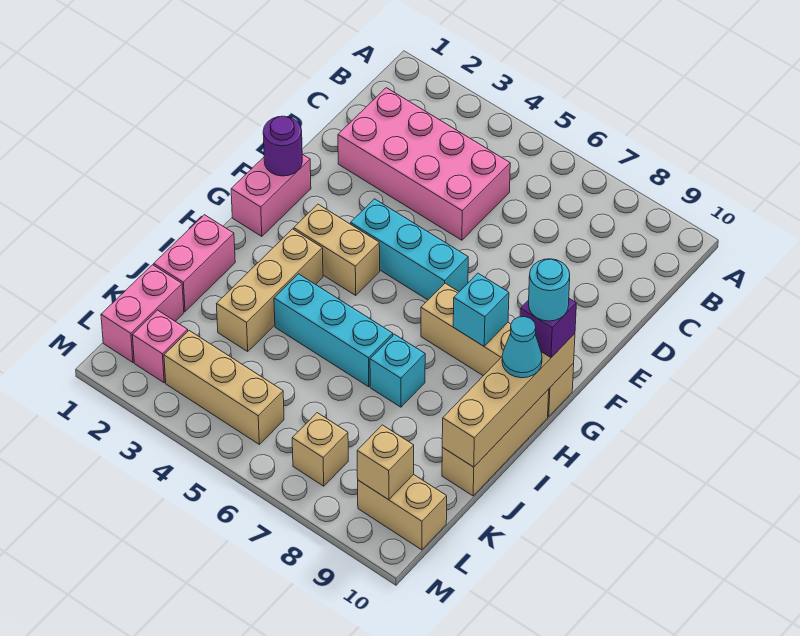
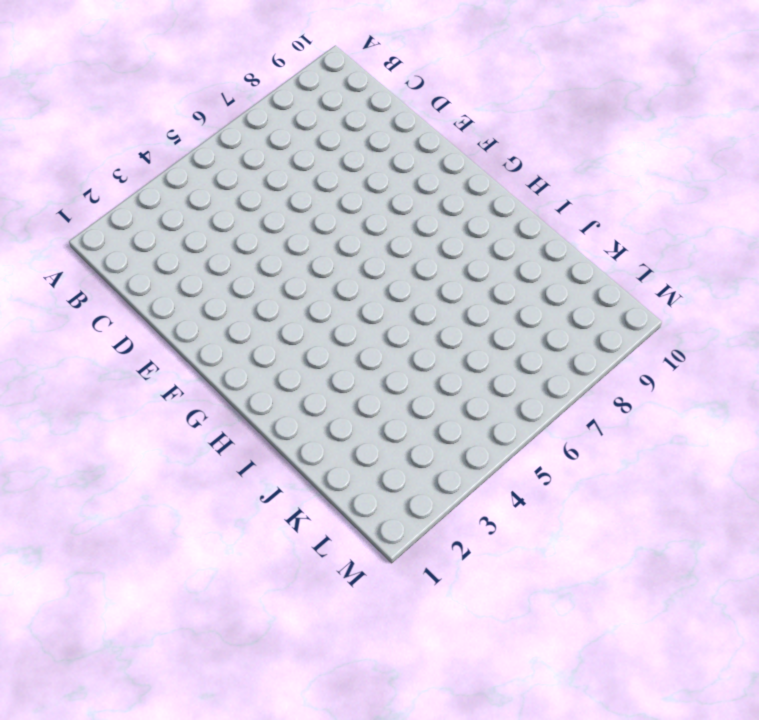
none -> pink 2x4 brick [338,88,510,240]
none -> pink 1x2 brick [231,154,311,236]
none -> cyan 1x3 brick [351,199,468,300]

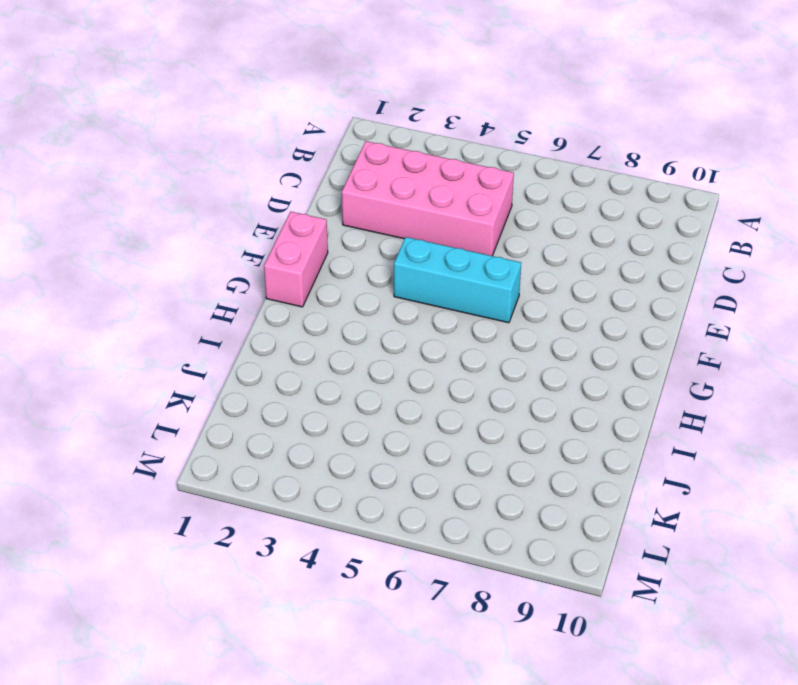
none -> tan 1x2 brick [294,204,380,295]
none -> tan 1x4 brick [421,283,574,417]
none -> tan 1x3 brick [217,229,323,351]

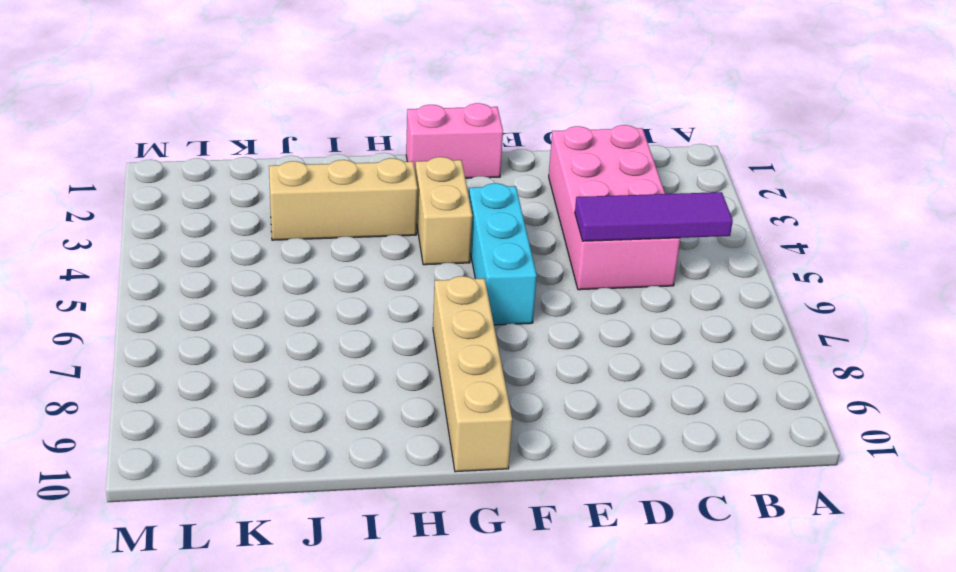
purple 1x3 tile [575,192,733,241] -> none
none -> tan 1x3 brick [442,389,549,496]
none -> pink 1x2 brick [154,215,235,311]
none -> cyan 1x3 brick [274,274,393,387]

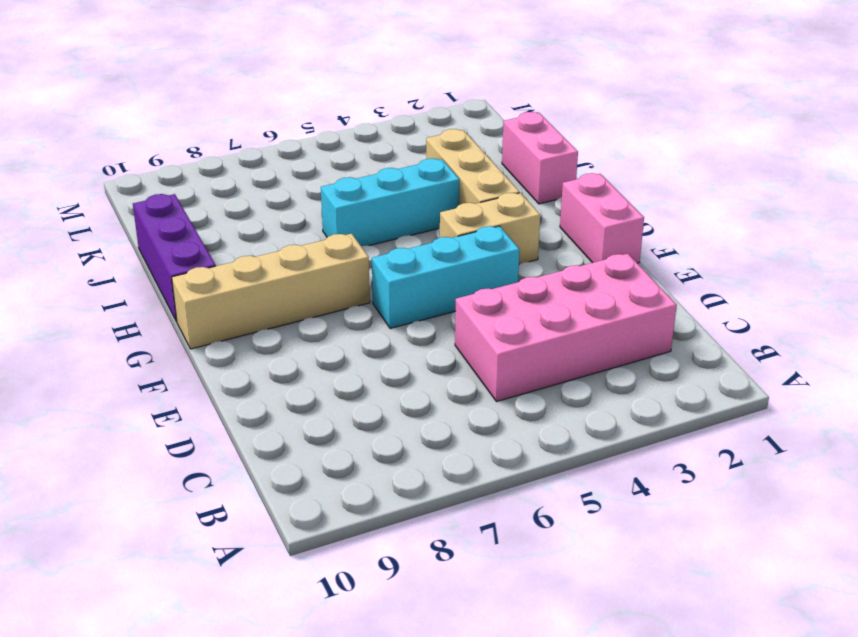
purple 1x3 brick [133,194,216,322] -> tan 1x3 brick [442,389,549,496]
none -> cyan 1x1 brick [370,334,425,407]
none -> pink 1x2 brick [101,265,184,362]
none -> pink 1x1 brick [132,310,188,383]

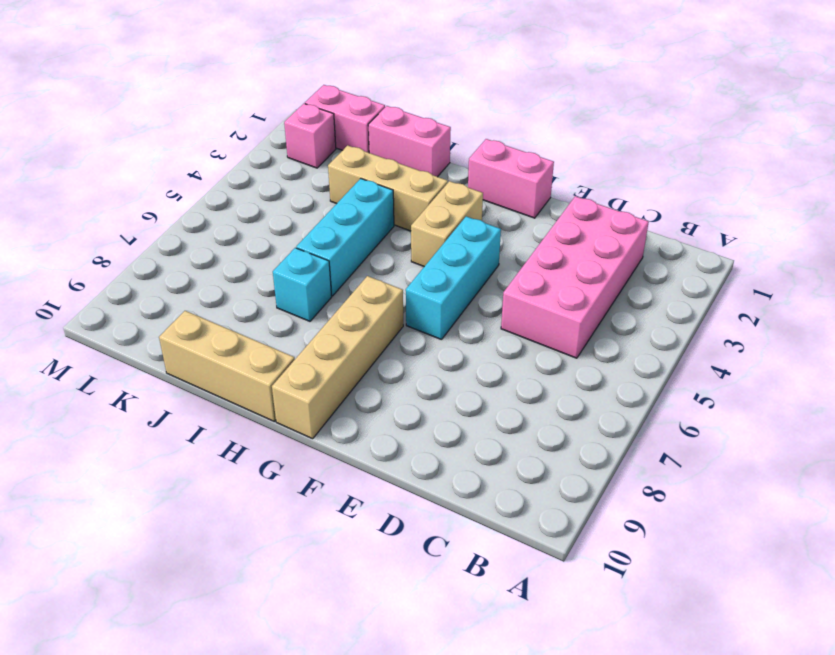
none -> tan 1x3 brick [164,331,284,444]
none -> tan 1x1 brick [292,413,348,486]
none -> tan 1x2 brick [358,474,447,550]

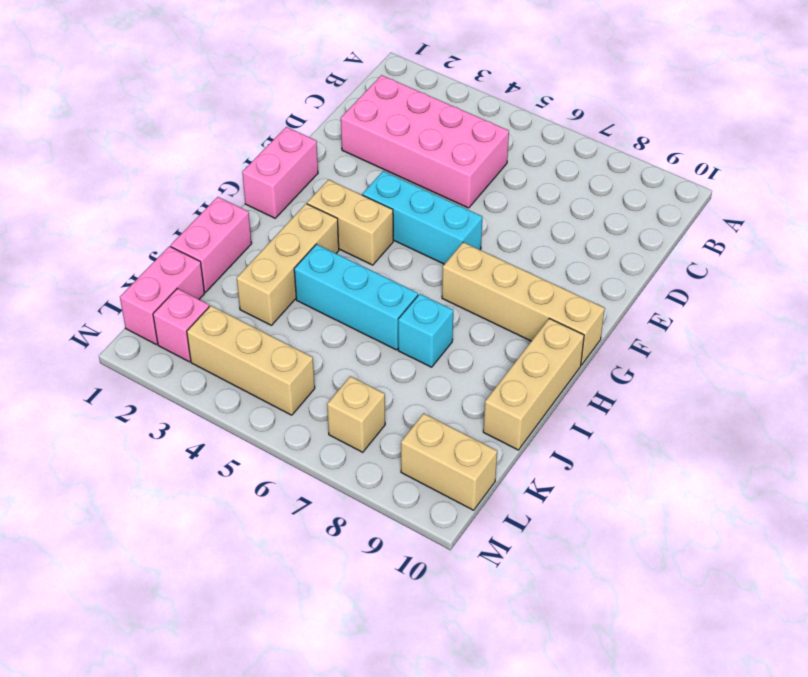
none -> purple 1x1 round brick [263,116,302,176]
none -> cyan 1x1 brick [453,273,509,346]
none -> tan 1x4 brick [442,334,575,467]

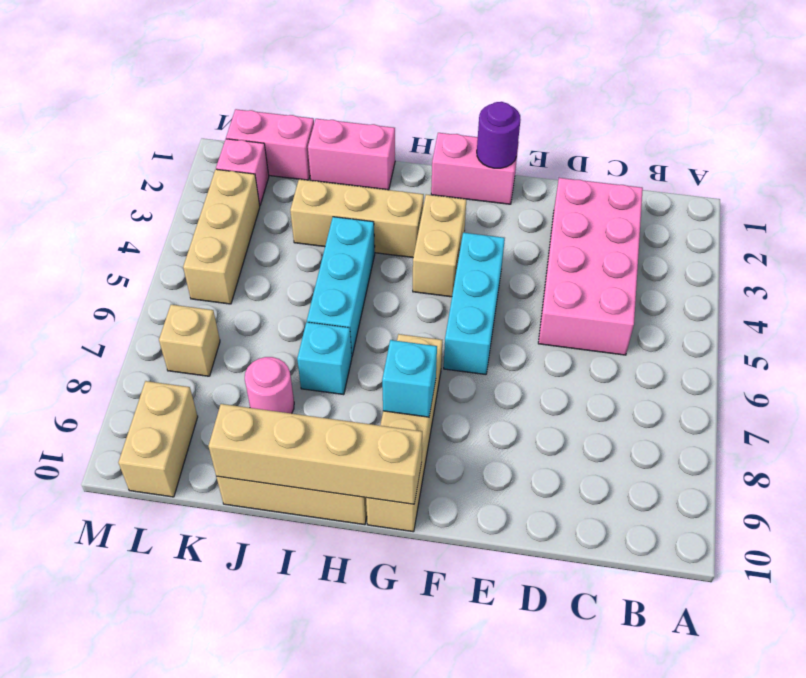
pink 1x1 round brick [245,357,294,413] -> none
none -> tan 1x1 brick [357,425,414,500]
none -> purple 1x1 brick [520,299,576,357]
none -> cyan 1x1 cone [502,317,542,378]

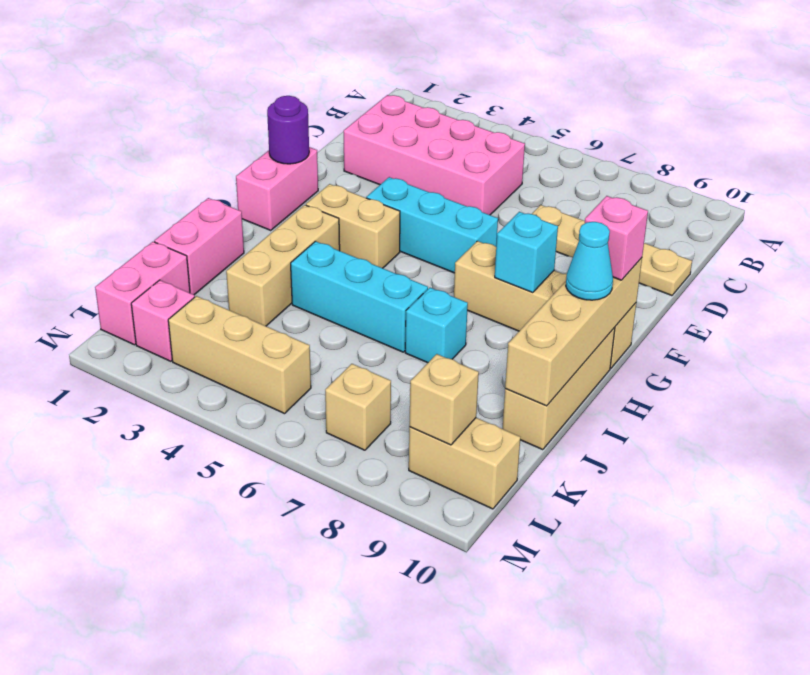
tan 1x4 plate [532,205,692,296] -> none
pink 1x1 brick [585,196,648,280] -> purple 1x1 brick [520,299,576,357]
none -> cyan 1x1 round brick [529,259,570,321]

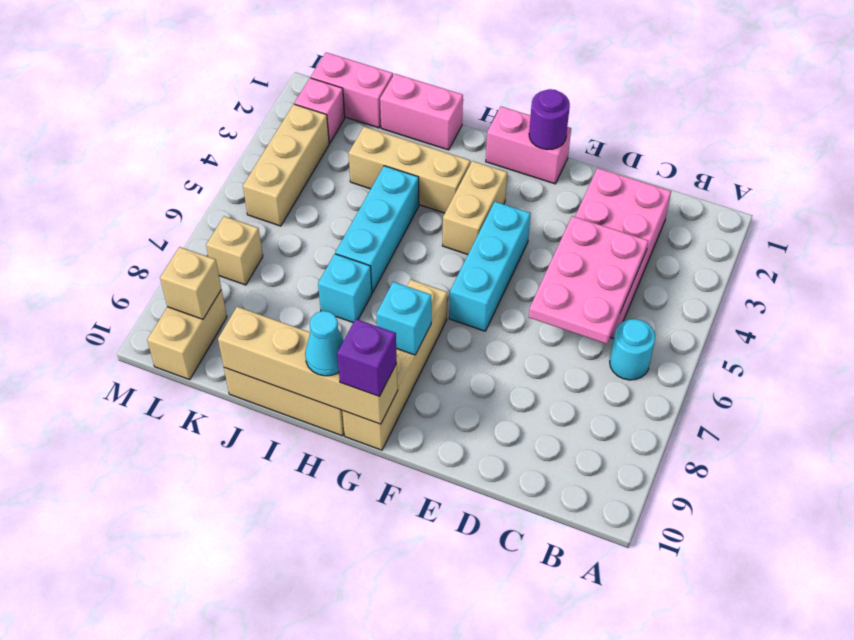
cyan 1x1 round brick [610,319,655,380] -> cyan 1x1 round brick moved to [529,259,570,321]
pink 2x3 plate [529,216,648,344] -> none

